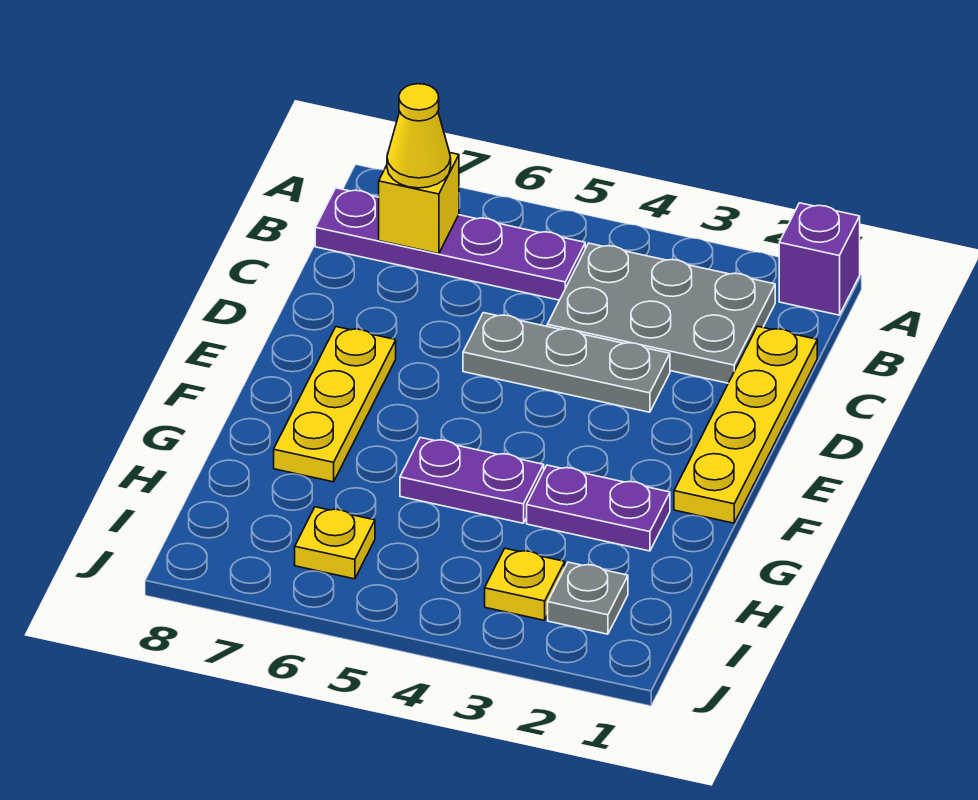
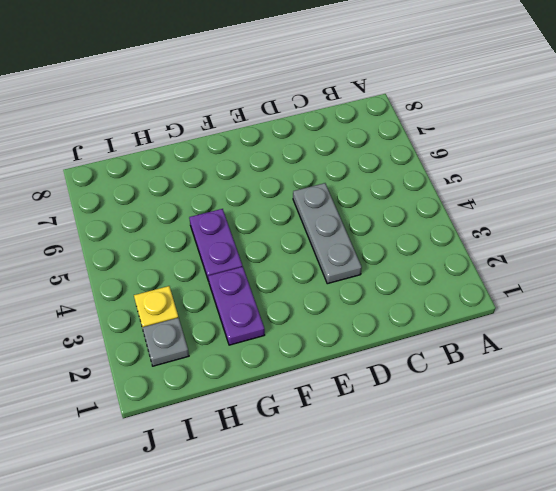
none -> purple 1x1 brick [779,203,860,315]
none -> grey 2x3 plate [547,243,775,383]
none -> purple 1x4 plate [315,188,585,300]

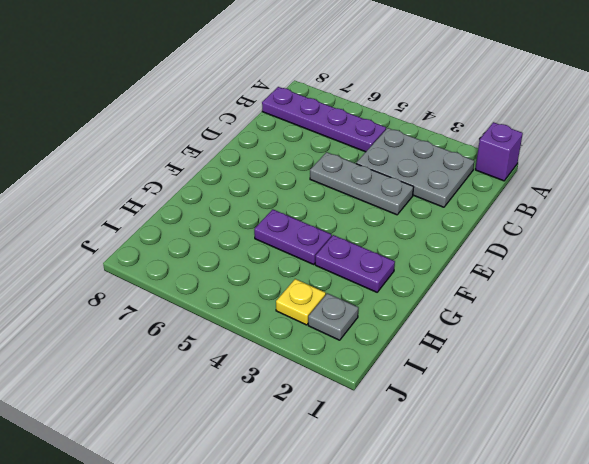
none -> yellow 1x4 plate [674,326,817,523]
none -> yellow 1x3 plate [274,327,396,482]
none -> yellow 1x1 plate [295,507,375,579]

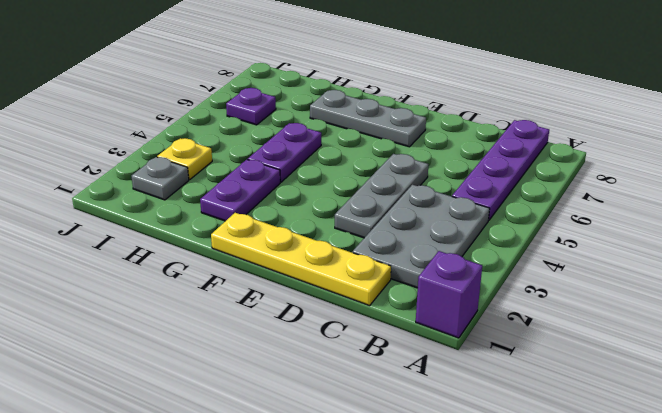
grey 1x3 plate [310,90,426,147] -> yellow 1x3 plate [274,327,396,482]
purple 1x1 plate [226,88,276,125] -> yellow 1x1 plate [295,507,375,579]
none -> yellow 1x1 brick [379,152,459,254]
none -> yellow 1x1 cone [387,84,451,188]

